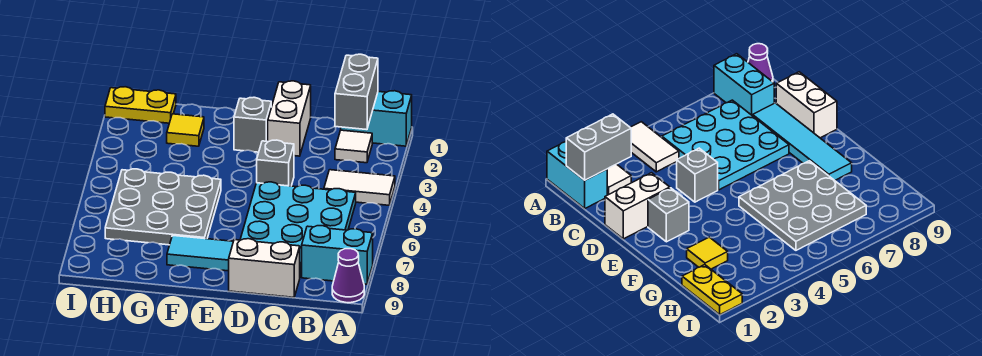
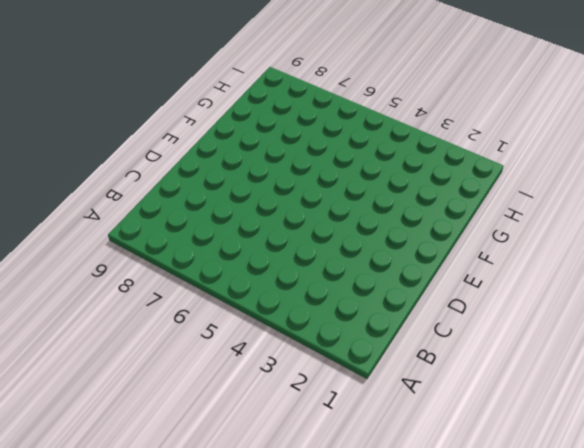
none -> cyan 1x2 brick [341,91,412,146]
none -> white 1x2 tile [324,170,395,205]
none -> cyan 1x2 brick [302,226,373,284]

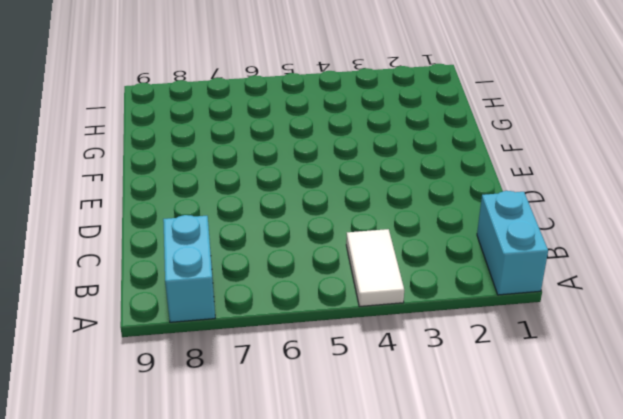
none -> purple 1x1 cone [332,249,364,303]
none -> white 1x1 tile [335,130,372,163]
none -> cyan 3x3 plate [240,182,356,248]

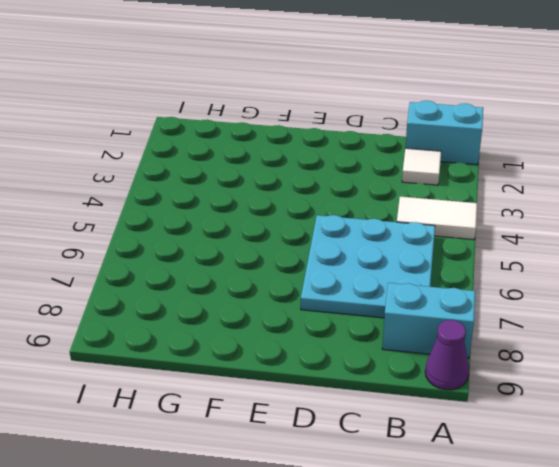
none -> cyan 1x4 tile [167,236,302,276]
none -> white 1x2 brick [229,239,300,297]
none -> white 1x2 brick [268,81,311,156]

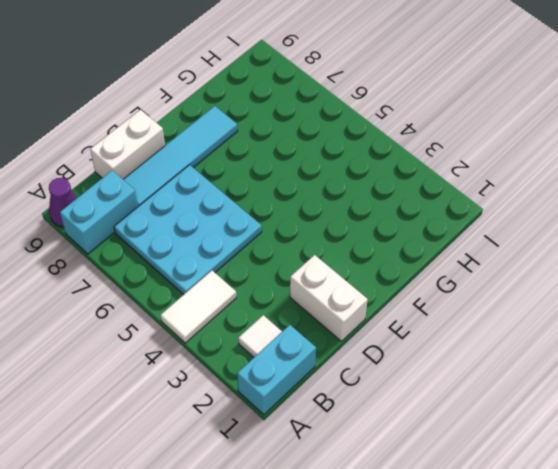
none -> grey 1x1 brick [257,140,294,186]
none -> grey 1x1 brick [234,97,271,152]
none -> grey 3x3 plate [105,169,221,245]

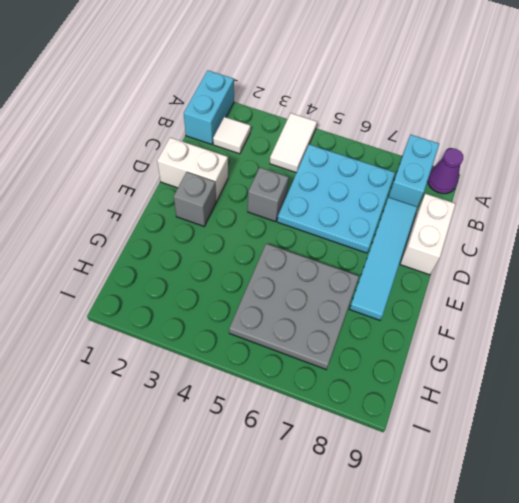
none -> yellow 1x1 tile [167,114,204,146]
none -> yellow 1x2 plate [105,87,176,123]
none -> grey 1x2 brick [335,54,378,130]

